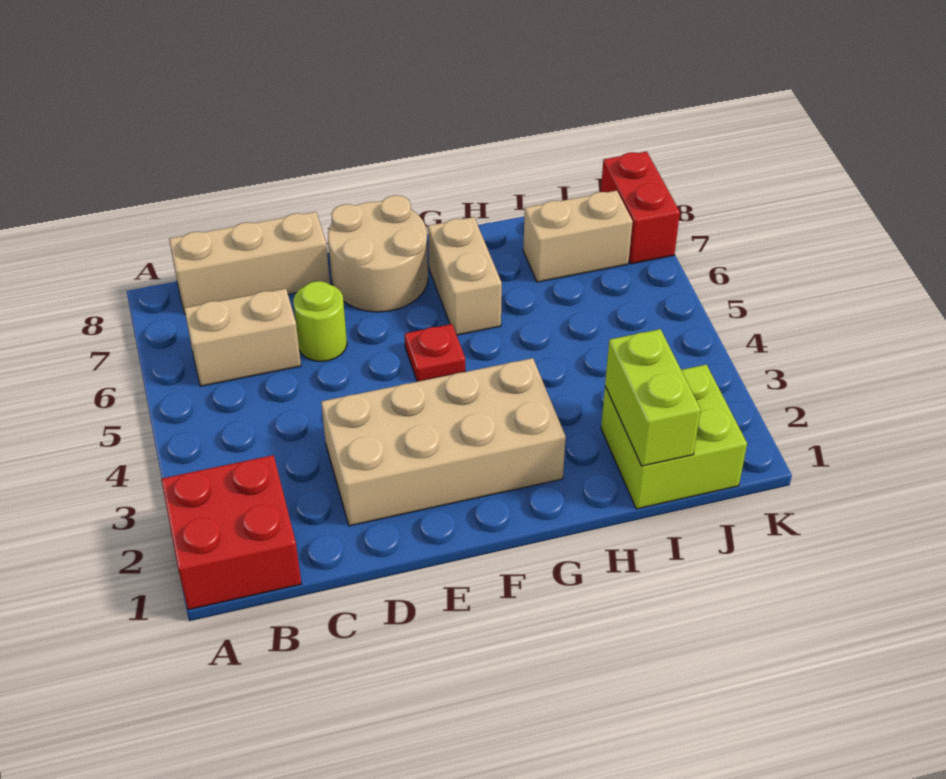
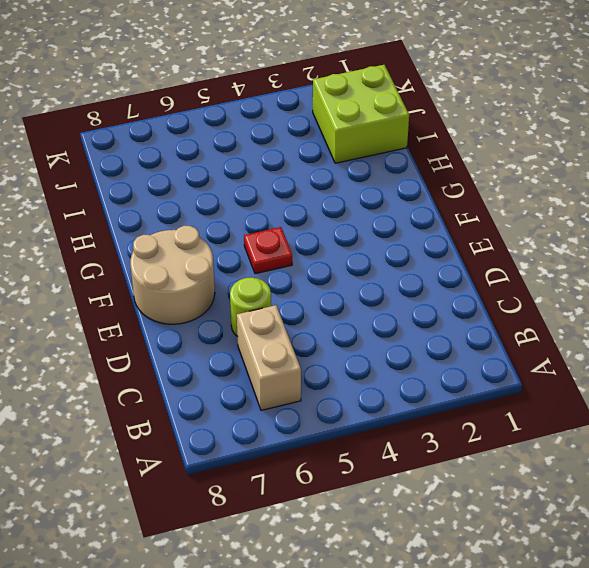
none -> red 2x2 brick [161,455,301,610]
none -> tan 1x3 brick [169,212,330,314]
none -> tan 2x4 brick [321,358,566,526]

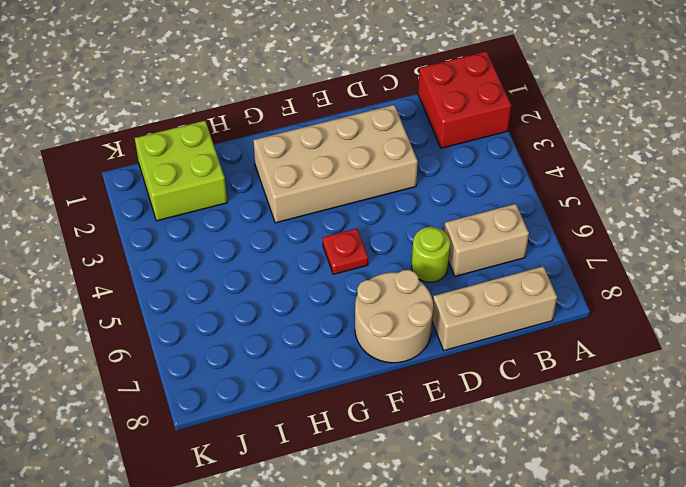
none -> tan 1x2 brick [428,217,502,335]
none -> tan 1x2 brick [523,191,633,282]
none -> red 1x2 brick [601,152,680,264]

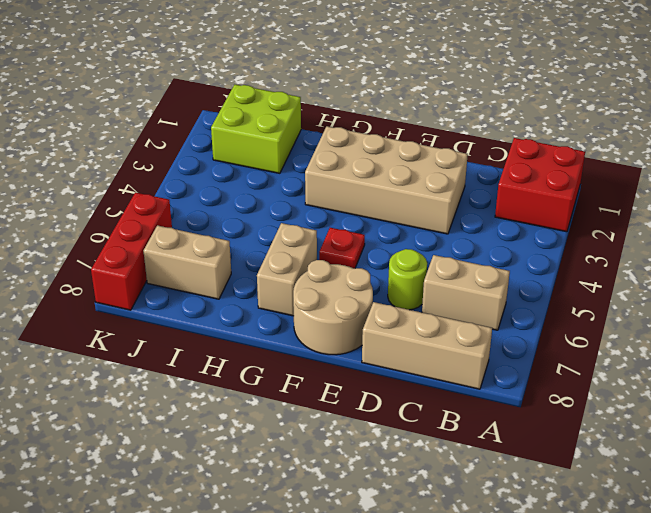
red 1x3 brick [91,192,172,310] -> red 1x2 brick [601,152,680,264]
none -> lime 1x2 brick [605,329,701,466]

